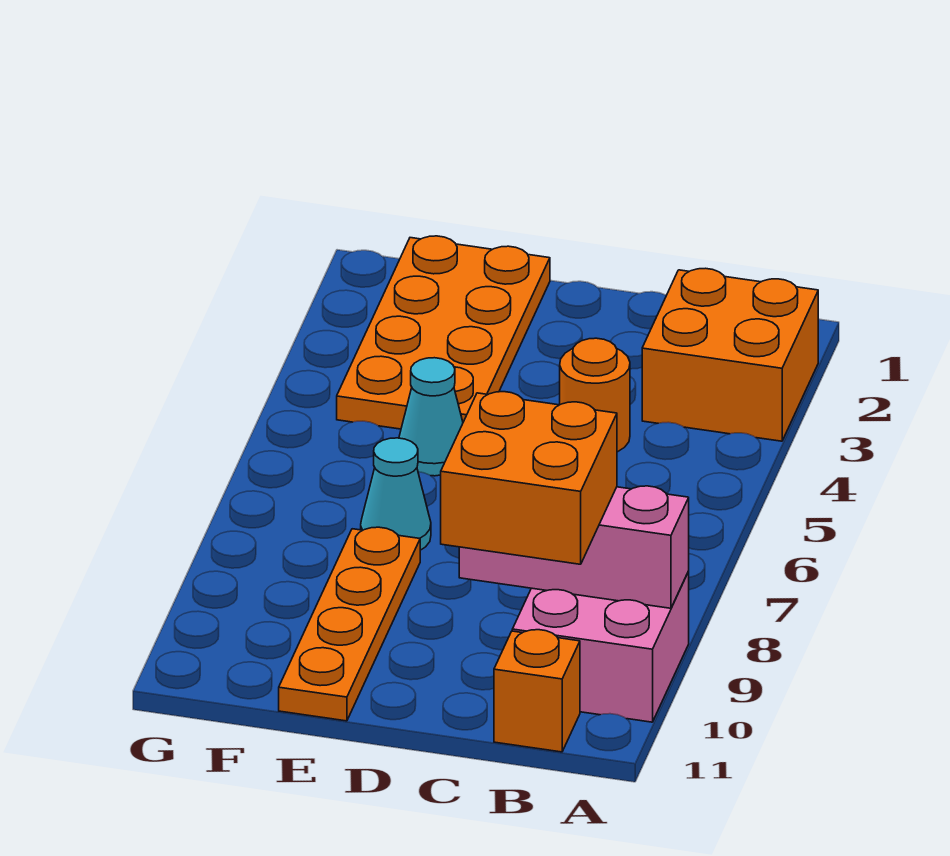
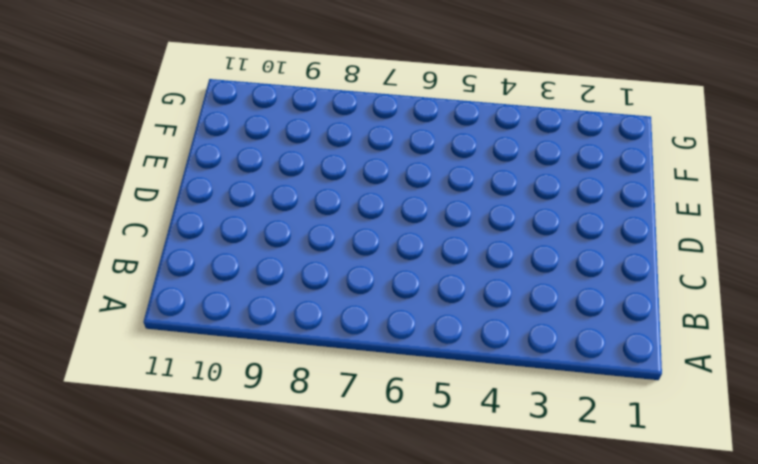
none -> orange 2x2 brick [642,268,818,441]
none -> pink 2x2 brick [512,572,689,722]

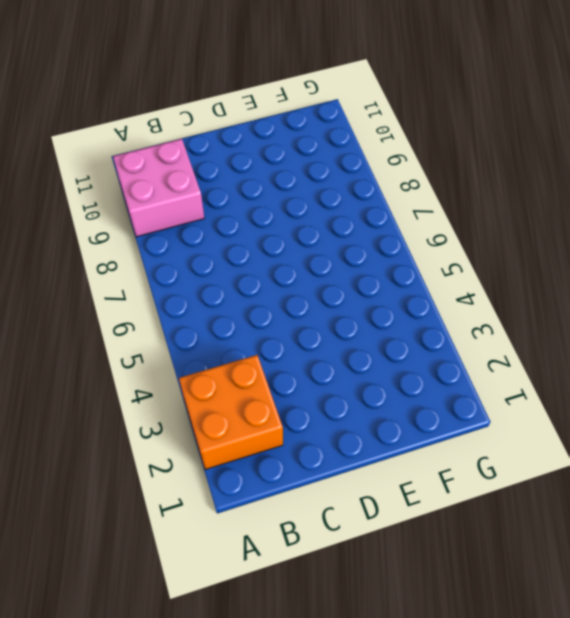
none -> orange 1x1 brick [494,630,580,752]
none -> orange 1x1 round brick [560,338,630,452]

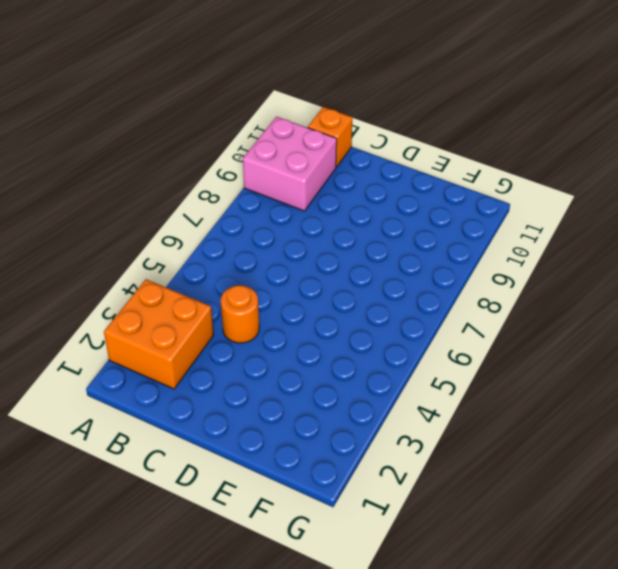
none -> orange 2x4 plate [337,236,550,429]
none -> cyan 1x1 cone [399,358,463,476]

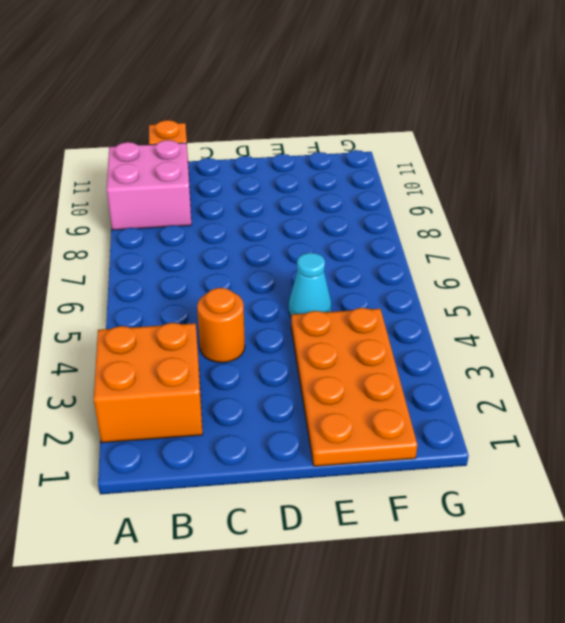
none -> cyan 1x1 cone [361,438,431,550]
none -> orange 1x4 plate [279,527,420,721]

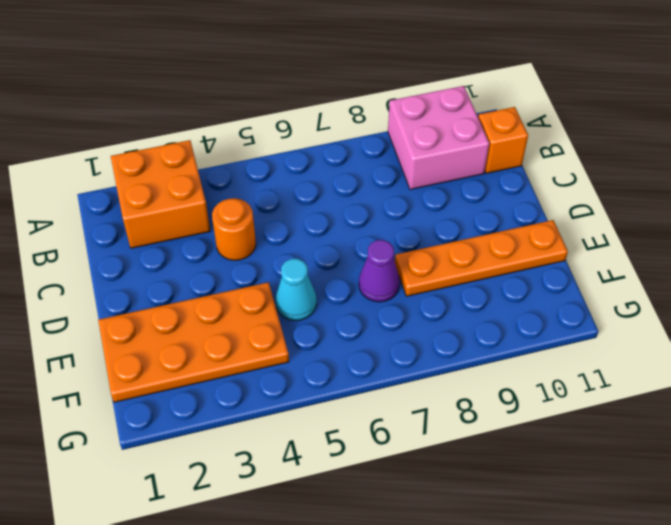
purple 1x1 cone [359,240,400,302] -> cyan 1x1 cone [361,438,431,550]
none -> pink 1x3 brick [459,486,689,608]
none -> orange 2x2 brick [441,392,617,564]

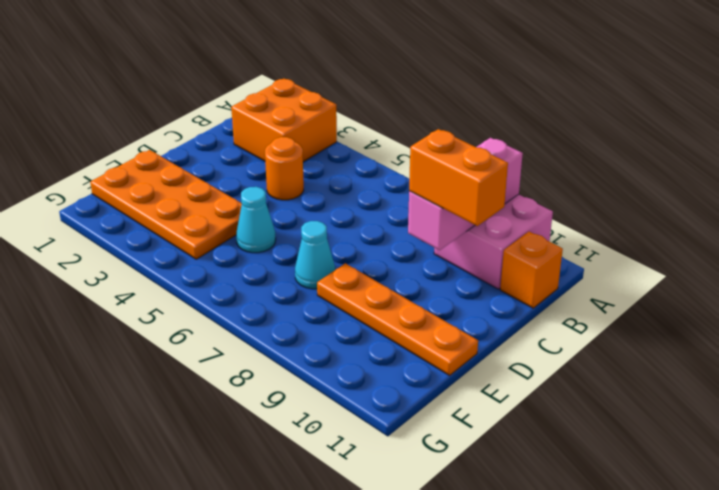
orange 1x2 brick [409,129,508,226] -> orange 2x2 brick [441,392,617,564]

